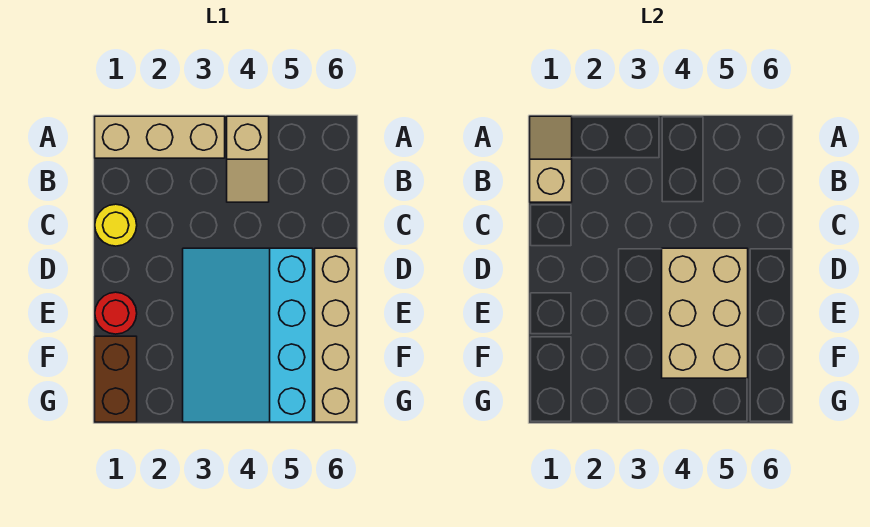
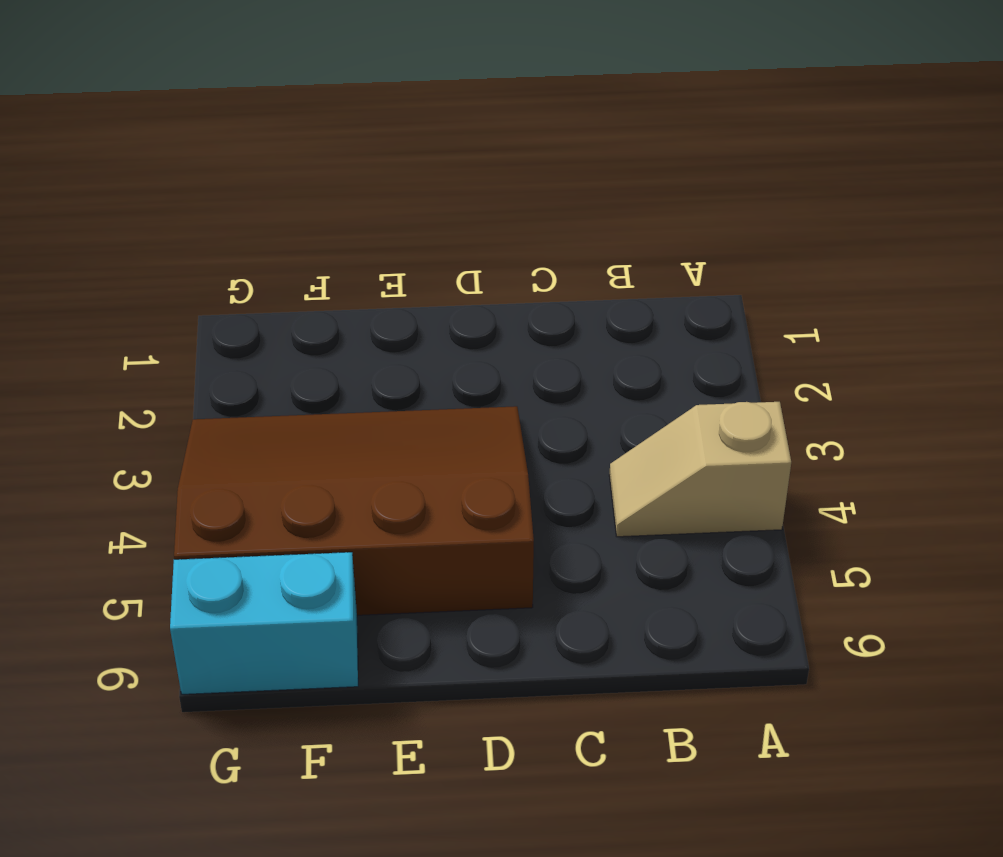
brown 3x4 slope [174,406,534,615] -> cyan 3x4 slope [183,248,313,422]
cyan 1x2 brick [170,552,358,694] -> tan 1x4 brick [315,248,357,422]
none -> tan 1x3 brick [95,116,225,158]
none -> yellow 1x1 round brick [95,204,137,246]

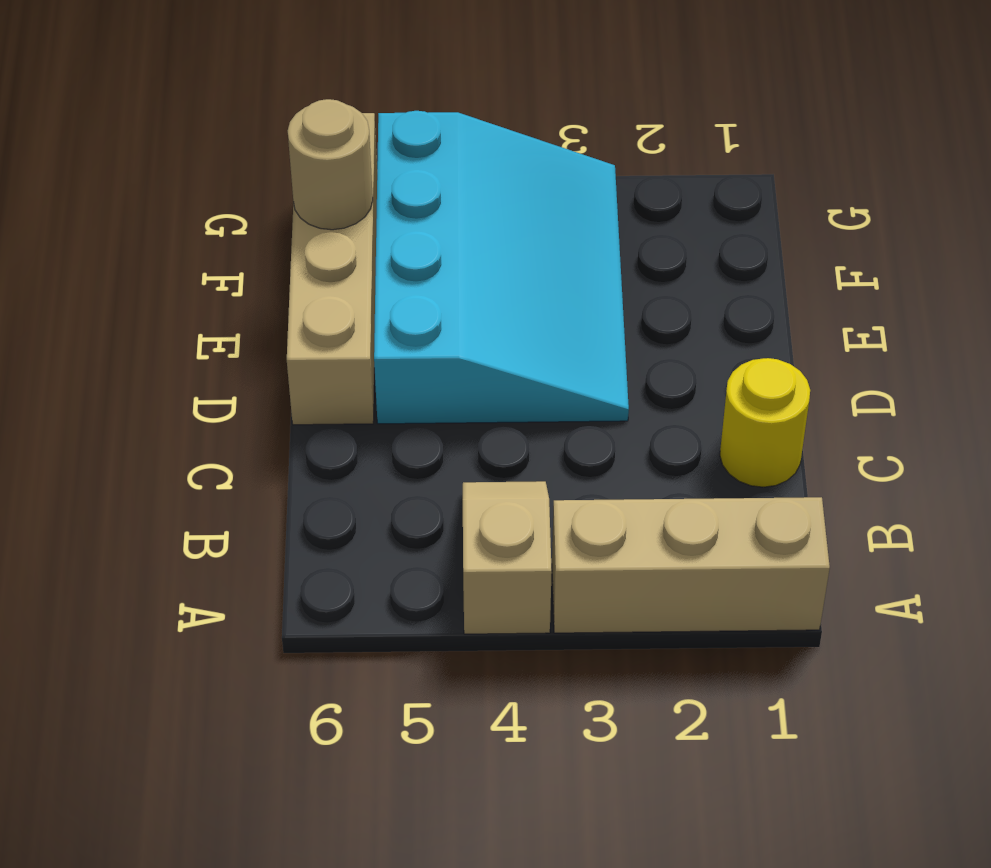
tan 1x1 round brick [288,99,373,230] -> none
none -> red 1x1 round brick [95,292,137,334]
none -> brown 1x2 brick [95,336,137,422]

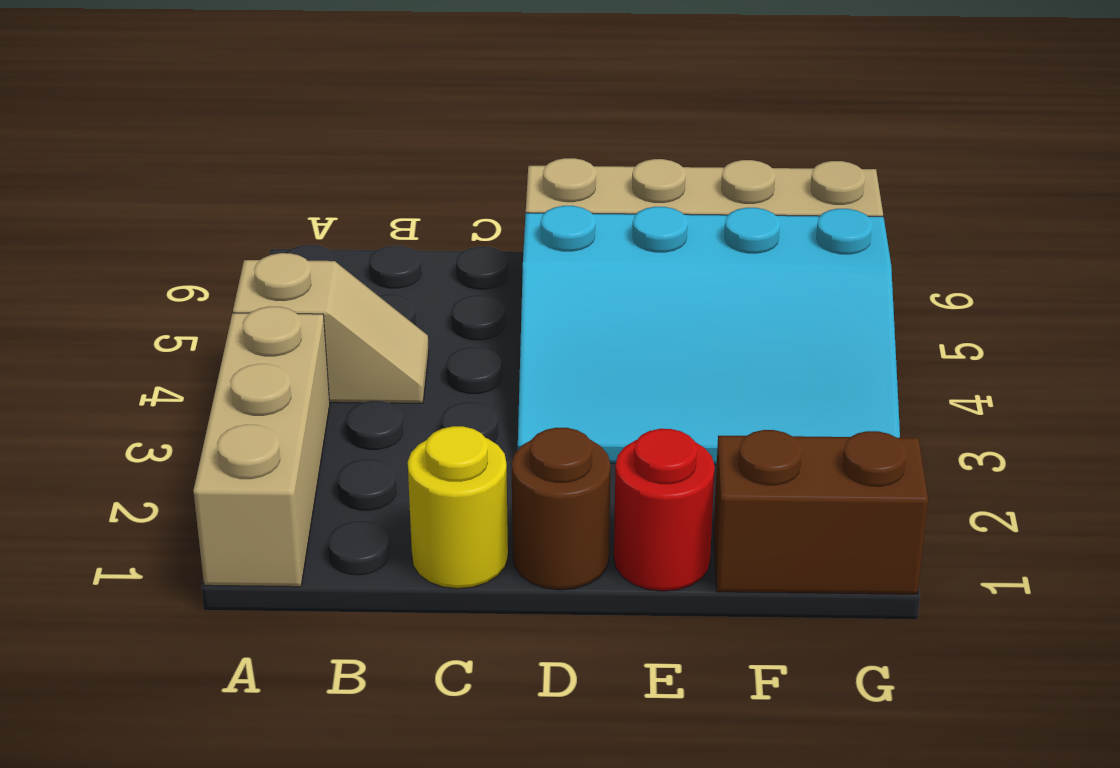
brown 1x1 round brick [511,428,610,590] -> none
none -> tan 1x2 slope [530,116,572,202]
none -> tan 2x3 brick [662,248,748,378]

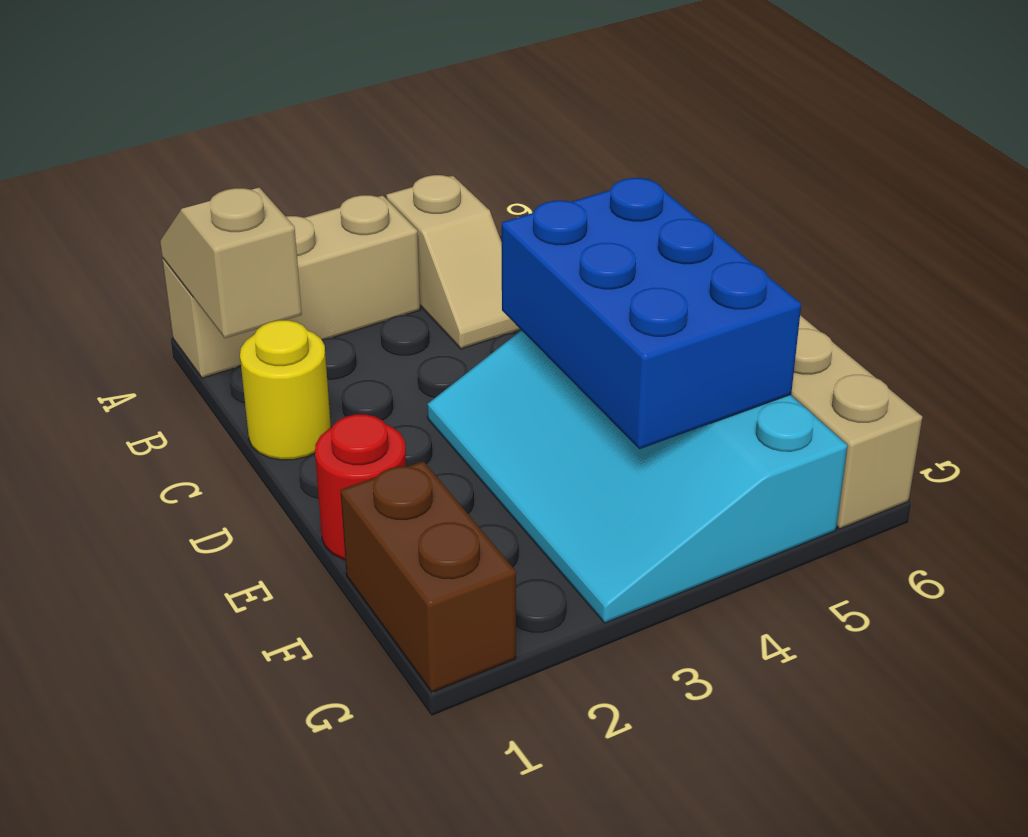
blue 2x3 brick [502,178,801,449] -> tan 2x3 brick [662,248,748,378]

